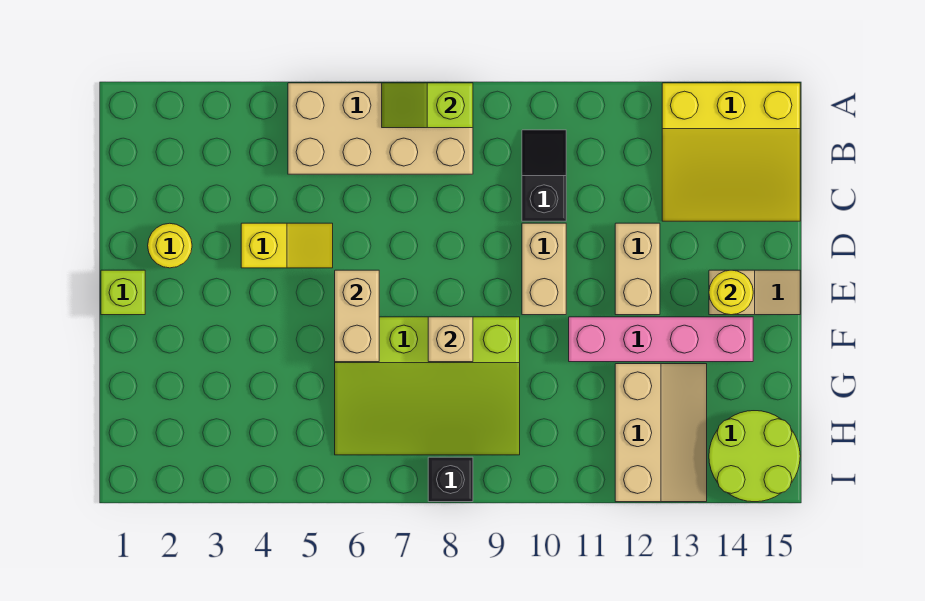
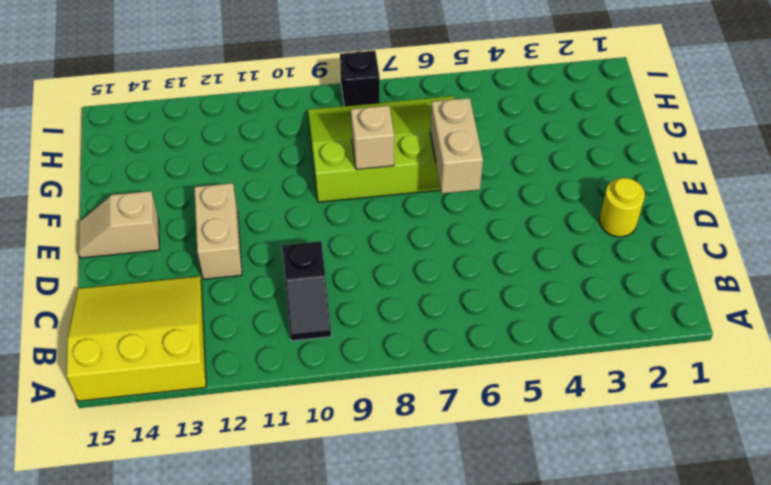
none -> tan 2x4 brick [288,83,473,174]
none -> yellow 1x2 slope [241,223,333,268]
none -> tan 1x2 brick [522,223,566,315]

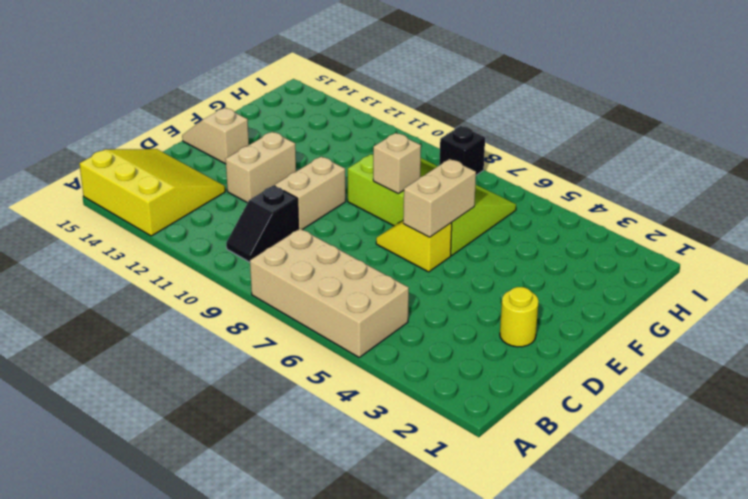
yellow 1x2 slope [376,221,452,272] -> yellow 1x2 slope moved to [241,223,333,268]
none -> lime 1x1 brick [101,270,145,315]
none -> pink 1x4 brick [569,317,753,362]
none -> tan 2x3 slope [615,364,707,502]

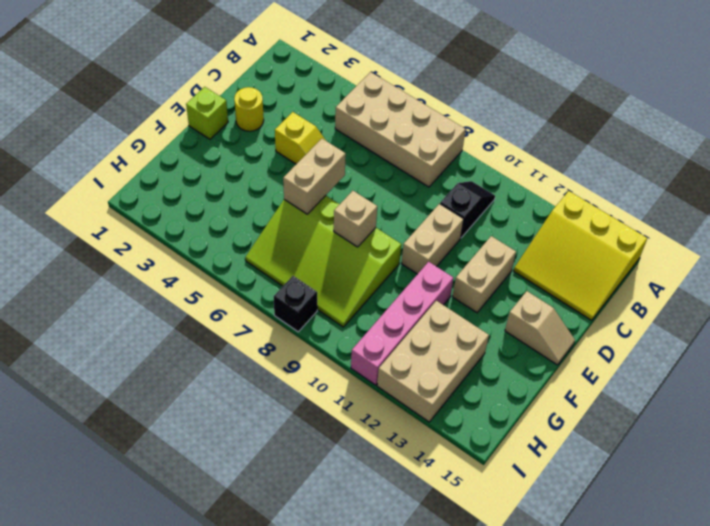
pink 1x4 brick [351,262,454,385] -> pink 1x4 brick turned to [569,317,753,362]
tan 2x3 brick [377,301,489,422] -> tan 2x3 slope [615,364,707,502]
none -> lime 2x2 round brick [709,411,800,502]
none -> lime 1x2 slope [382,83,473,128]
none -> yellow 1x1 round brick [709,270,753,315]

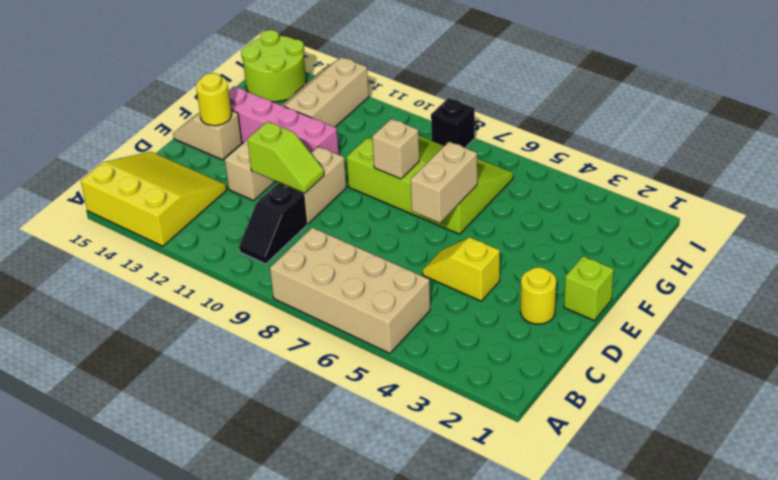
lime 1x2 slope [247,121,324,193] -> lime 1x2 slope moved to [382,83,473,128]

